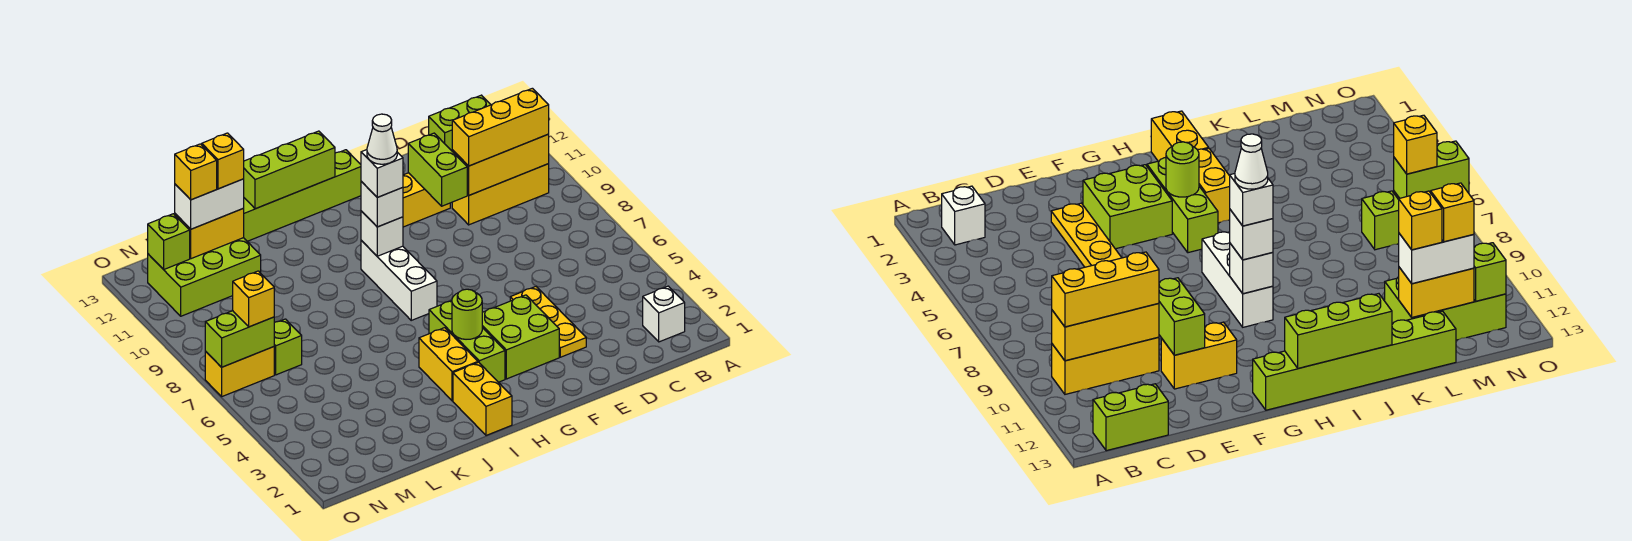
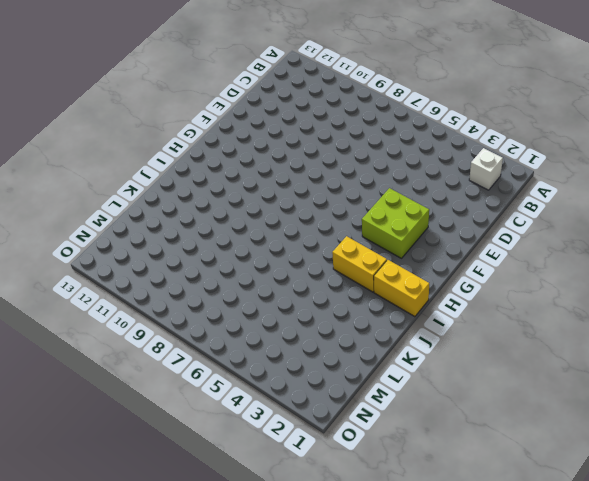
none -> yellow 1x3 brick [452,164,549,225]
none -> lime 1x2 brick [429,95,491,151]
none -> yellow 1x3 plate [510,287,586,357]
none -> yellow 1x2 brick [403,173,450,227]

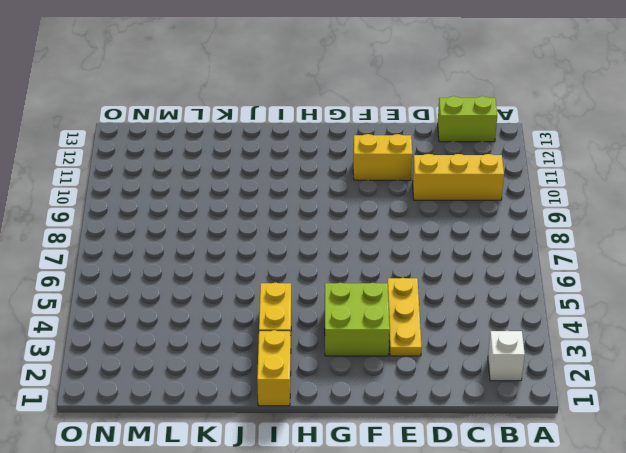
none -> lime 1x6 brick [244,150,361,241]
none -> lime 1x3 brick [429,301,505,382]
none -> white 1x3 brick [361,241,437,320]
none -> lime 2x3 brick [148,238,261,316]

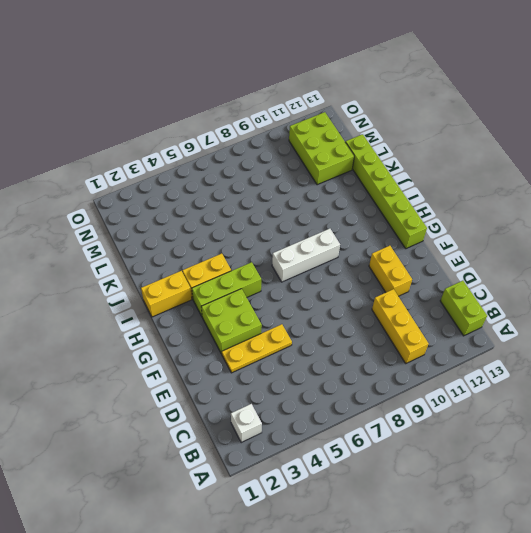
none -> lime 1x1 brick [274,319,302,375]
none -> yellow 1x2 brick [205,347,274,396]
none -> yellow 1x3 brick [452,134,549,195]
none -> lime 1x2 brick [408,133,467,206]

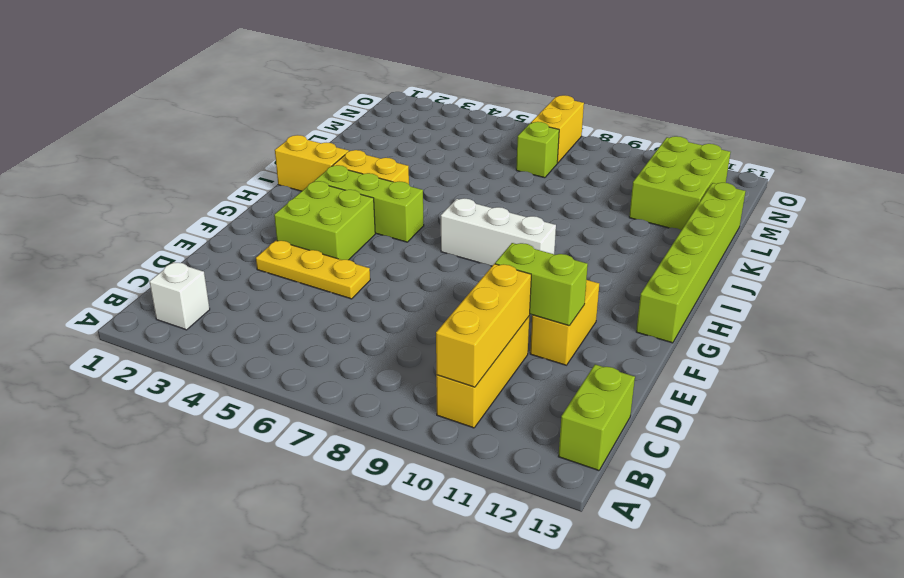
none -> lime 1x1 round brick [452,289,482,339]
none -> white 1x1 brick [361,211,403,256]
none -> lime 1x3 brick [244,131,335,209]
none -> yellow 1x2 brick [175,208,244,259]

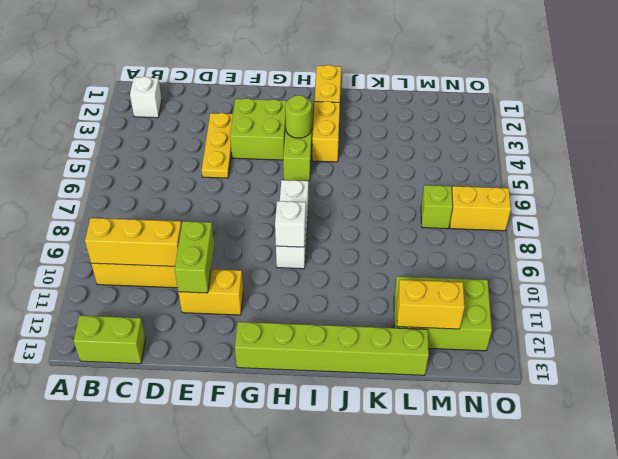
none -> lime 1x3 brick [244,131,335,209]
none -> lime 1x2 brick [205,311,274,367]
none -> lime 1x1 brick [148,214,190,269]
none -> yellow 1x3 brick [452,88,549,166]

